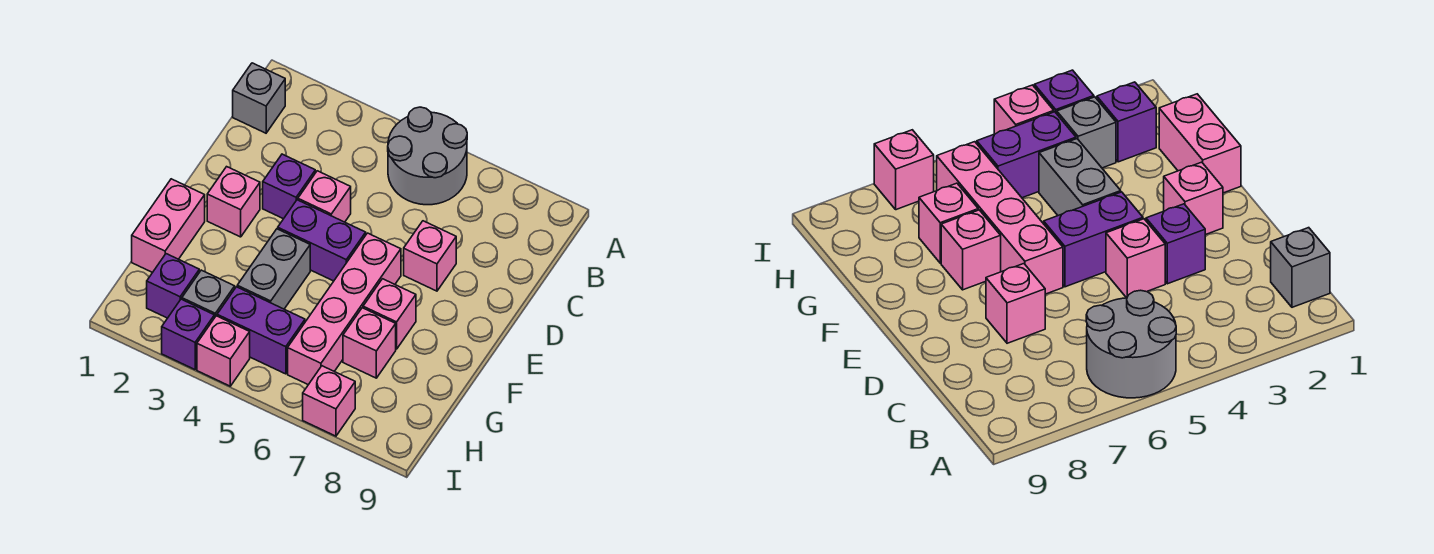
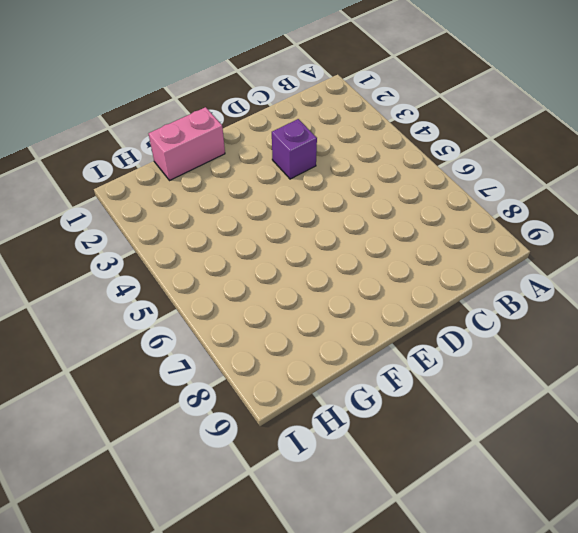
none -> grey 2x2 round brick [388,107,467,205]
none -> grey 1x1 brick [233,63,285,133]
none -> pink 1x1 brick [298,171,351,222]

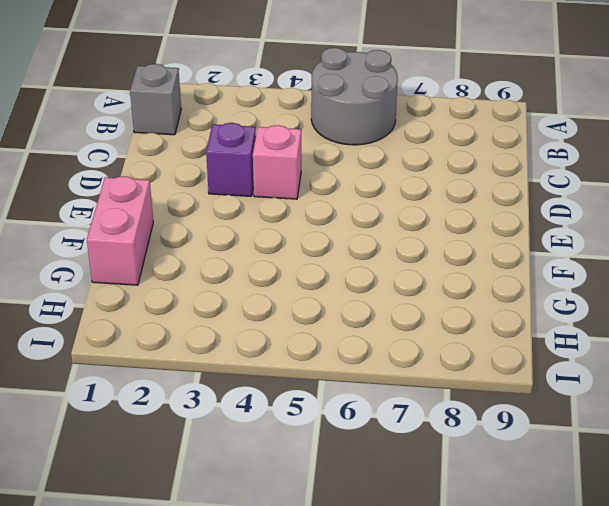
none -> pink 1x1 brick [404,221,456,291]
none -> pink 1x1 brick [207,167,260,237]
none -> purple 1x2 brick [278,200,366,281]

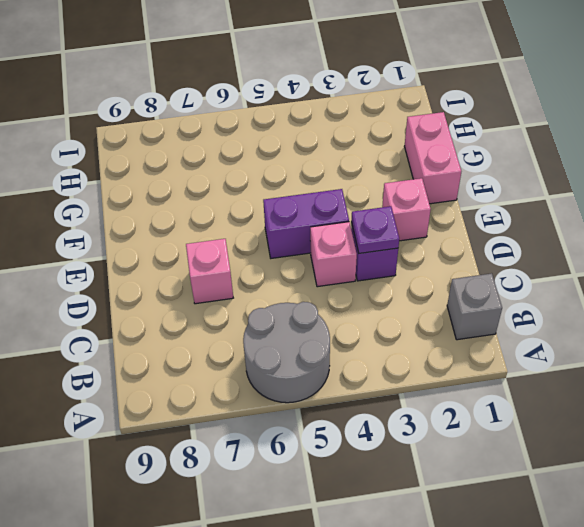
purple 1x1 plate [351,206,399,253] -> none
none -> pink 1x4 brick [288,233,401,385]
none -> grey 1x2 brick [237,229,310,309]
none -> pink 1x1 brick [363,279,416,349]

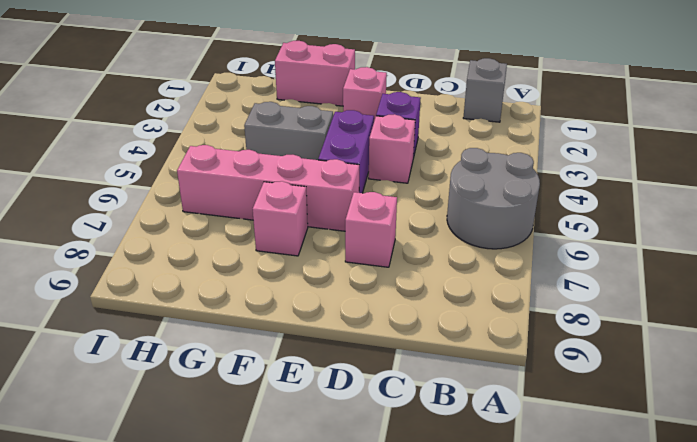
none -> pink 1x1 brick [343,308,396,378]
none -> purple 1x1 brick [147,254,199,318]
none -> grey 1x1 brick [182,270,235,318]

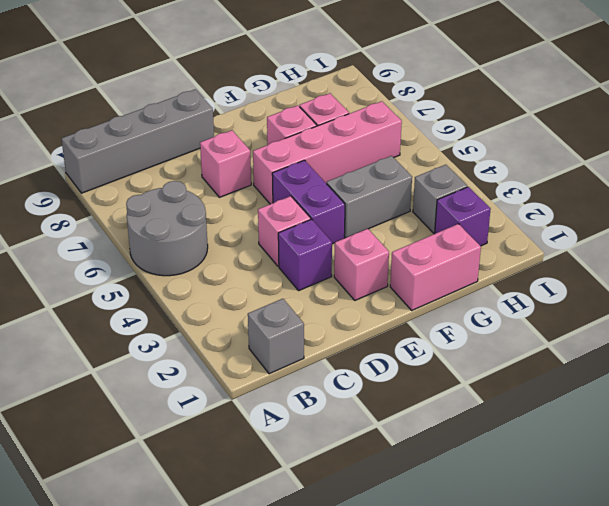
grey 1x4 brick [61,89,214,193] -> none
none -> purple 1x2 brick [217,287,305,374]
none -> purple 1x1 brick [162,299,214,370]
none -> pink 1x1 brick [197,316,250,386]

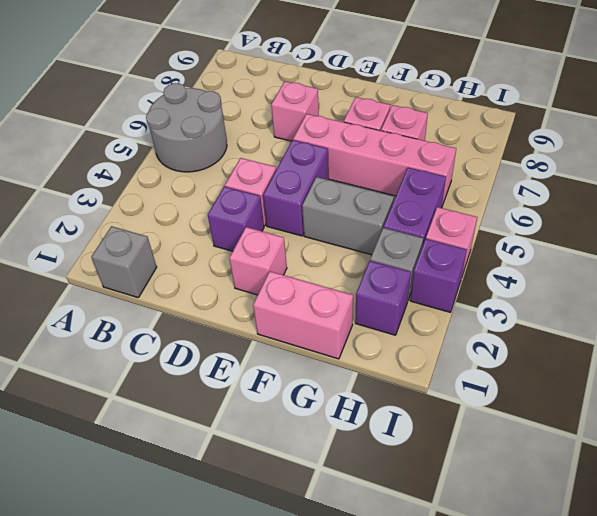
none -> pink 1x1 brick [303,366,355,436]

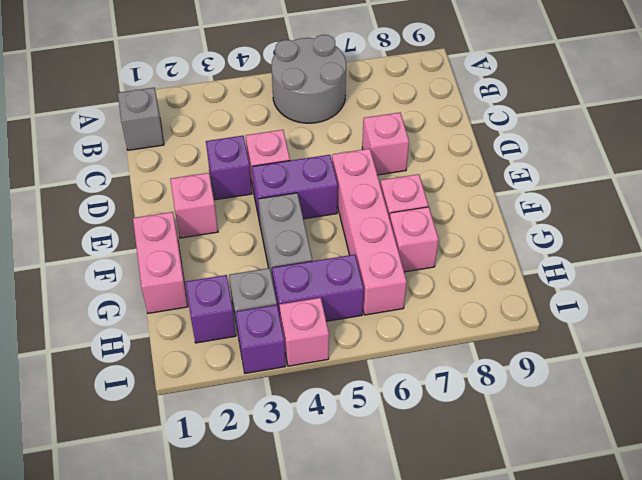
none -> pink 1x1 brick [303,366,355,436]

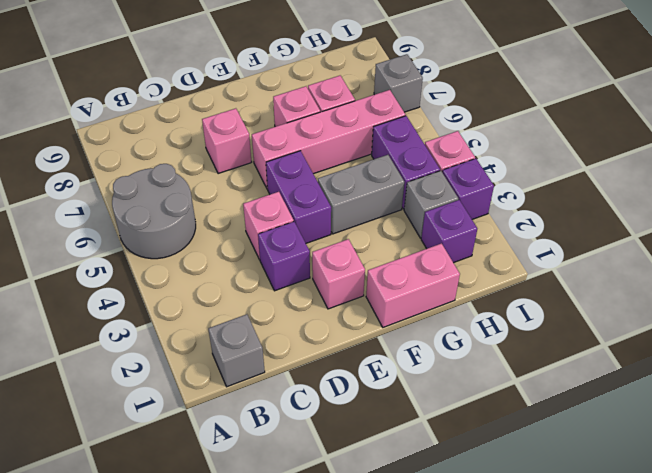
grey 1x1 brick [374,54,423,112] -> pink 1x1 brick [303,366,355,436]

